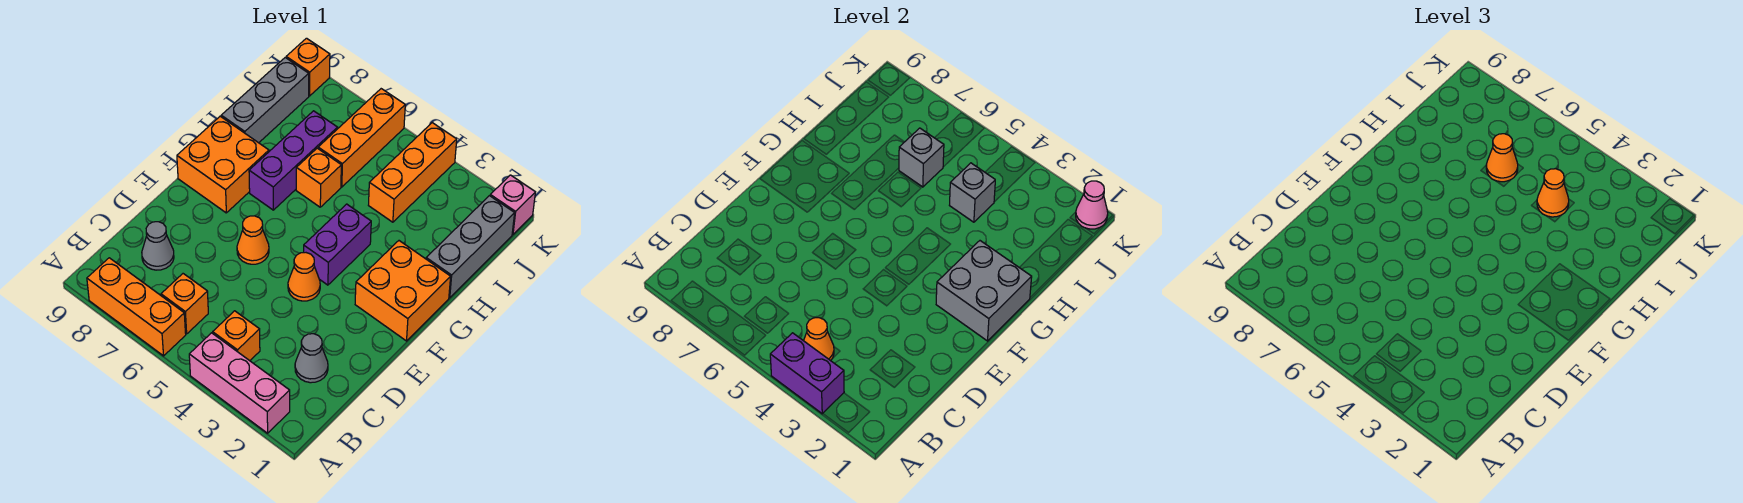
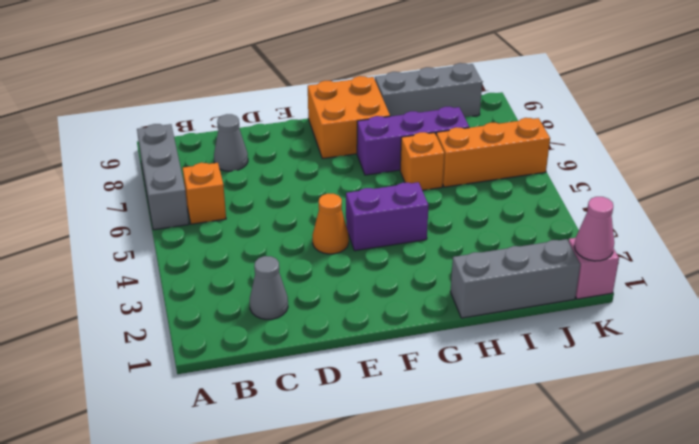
grey 1x3 brick [137,124,189,230] -> orange 1x3 brick [87,258,186,356]
none -> pink 1x3 brick [189,333,290,433]
none -> orange 1x1 brick [213,311,260,361]
none -> orange 1x1 cone [237,216,269,264]

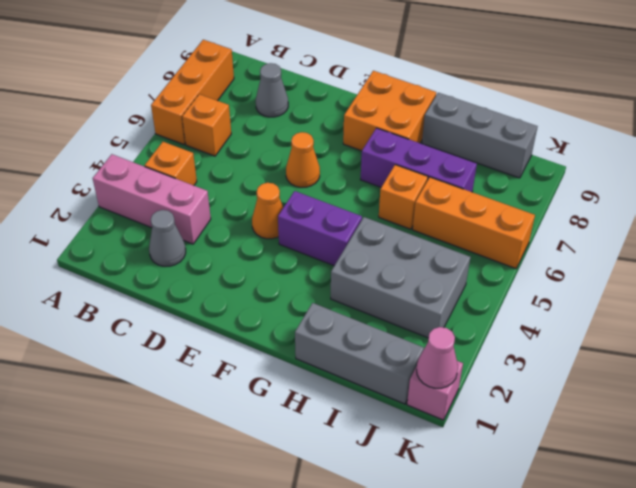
pink 1x3 brick [93,154,211,244] -> pink 1x3 brick turned to [189,333,290,433]
grey 2x3 brick [331,217,470,338] -> orange 1x3 brick [368,123,457,222]
none -> orange 2x2 brick [355,241,451,341]
none -> orange 1x1 brick [286,38,330,96]
none -> purple 1x2 brick [770,333,844,414]

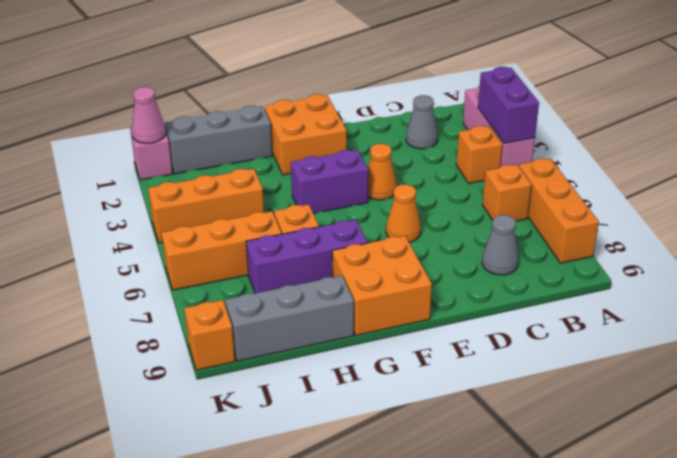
none -> orange 1x1 cone [804,318,834,361]
none -> grey 2x2 brick [936,241,1032,341]
none -> grey 1x1 brick [949,163,995,222]

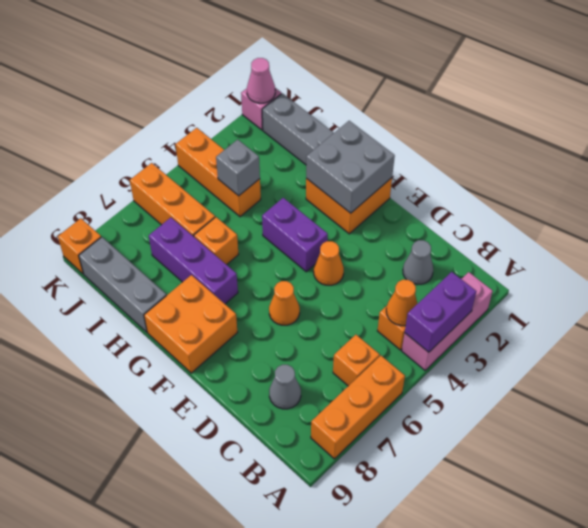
none -> grey 1x1 brick [899,128,944,187]
none -> orange 1x1 cone [1537,169,1569,217]
none -> orange 1x1 cone [1486,134,1518,182]

